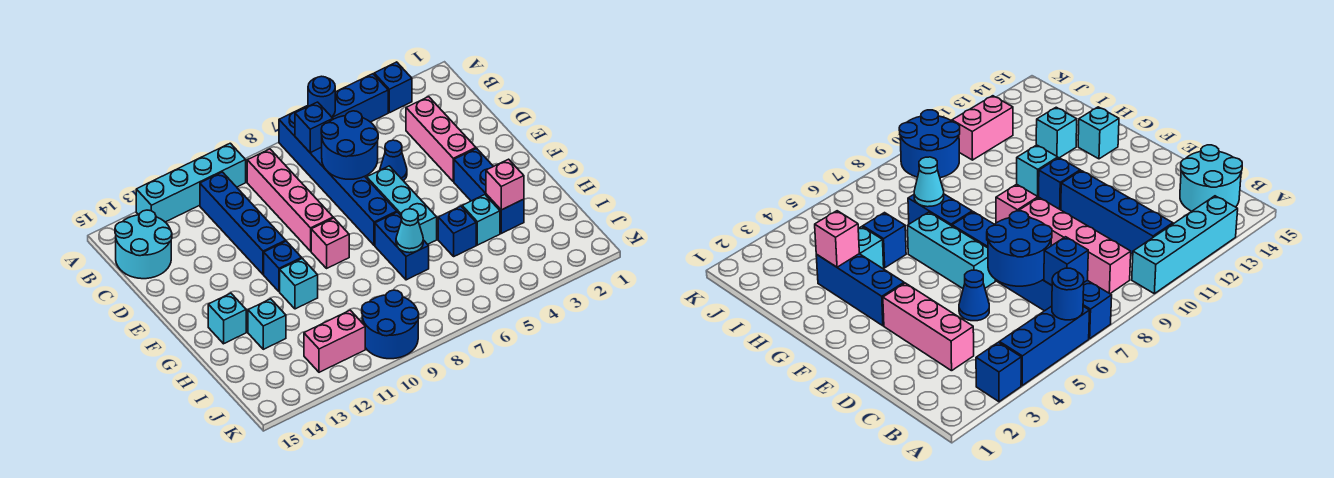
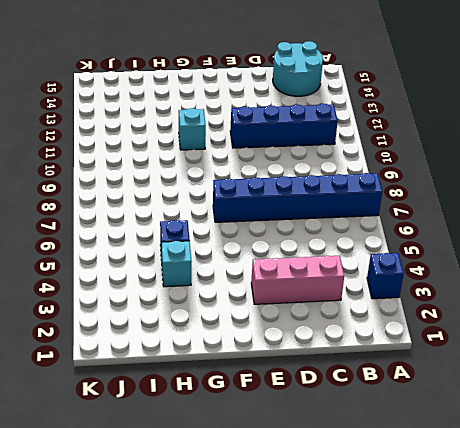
none -> blue 1x3 brick [303,74,388,122]
none -> cyan 1x4 brick [136,143,246,222]
none -> pink 1x4 brick [247,149,333,251]

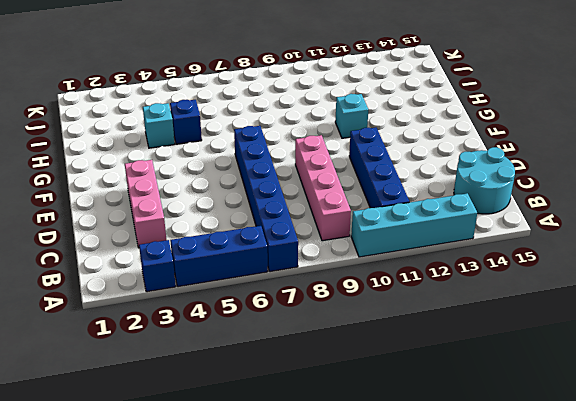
none -> blue 1x1 cone [380,140,407,181]
none -> cyan 1x3 brick [367,166,437,244]
none -> blue 1x3 brick [454,148,524,233]

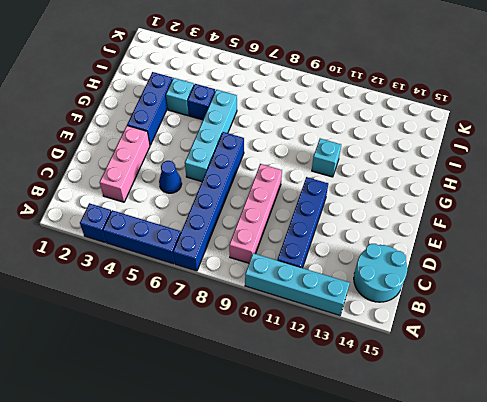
cyan 1x4 brick [185,90,237,182] -> cyan 1x3 brick [367,166,437,244]
none -> pink 1x1 brick [311,218,349,268]
none -> blue 1x1 brick [264,241,302,292]
none -> blue 1x2 brick [375,212,429,280]

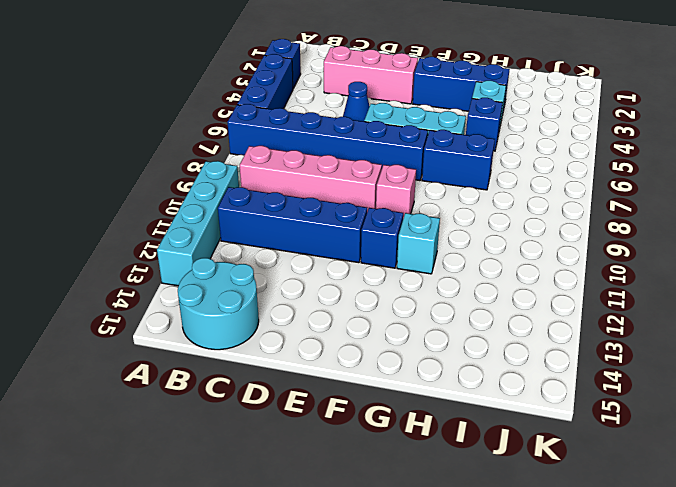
none -> cyan 1x1 brick [208,293,246,344]
none -> cyan 1x1 brick [248,299,286,349]
none -> blue 2x2 round brick [362,290,419,359]

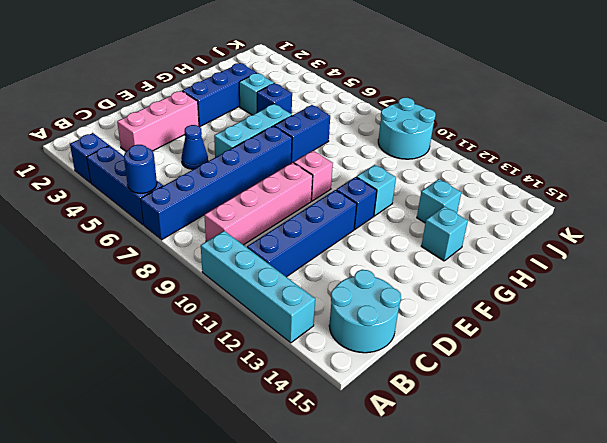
cyan 2x2 round brick [378,98,436,159] -> blue 2x2 round brick [362,290,419,359]
none -> pink 1x2 brick [304,310,365,372]
none -> blue 1x1 brick [295,102,333,153]
none -> blue 2x2 round brick [321,111,378,179]

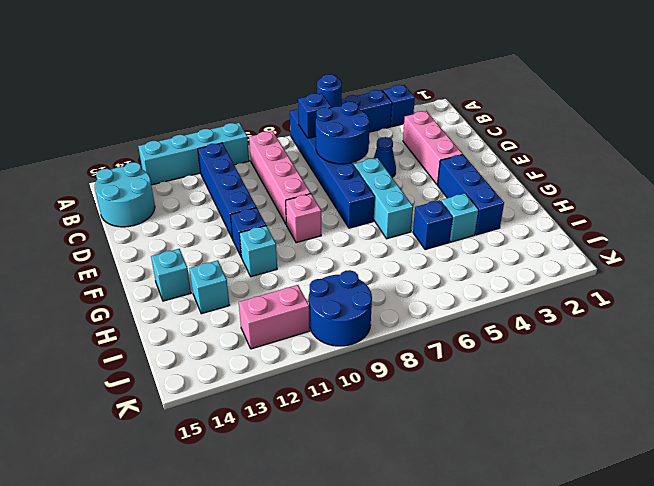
none -> blue 1x2 brick [375,212,429,280]
none -> pink 1x1 brick [486,159,524,210]
none -> cyan 1x1 cone [396,209,423,253]

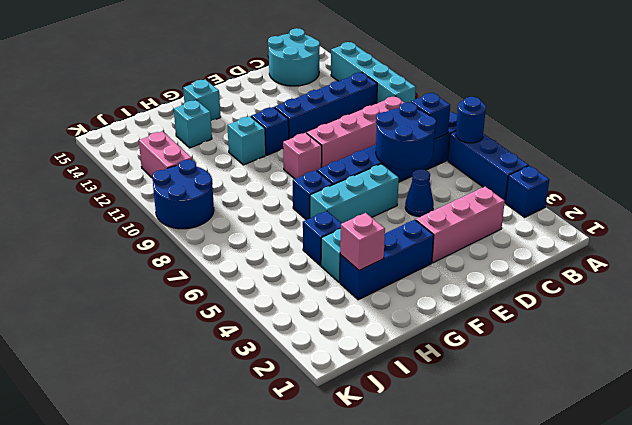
blue 1x1 brick [293,170,333,220] -> blue 1x2 brick [375,212,429,280]
none -> cyan 1x1 cone [396,209,423,253]

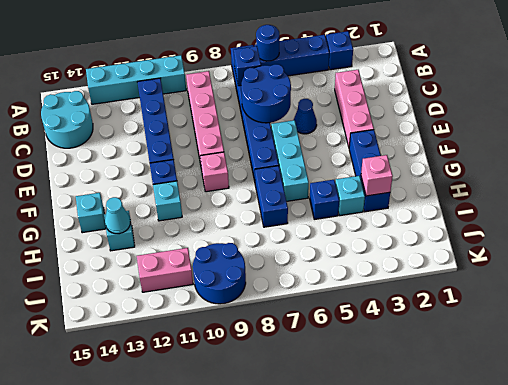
cyan 1x1 cone [105,197,130,234] -> cyan 1x1 cone moved to [396,209,423,253]

